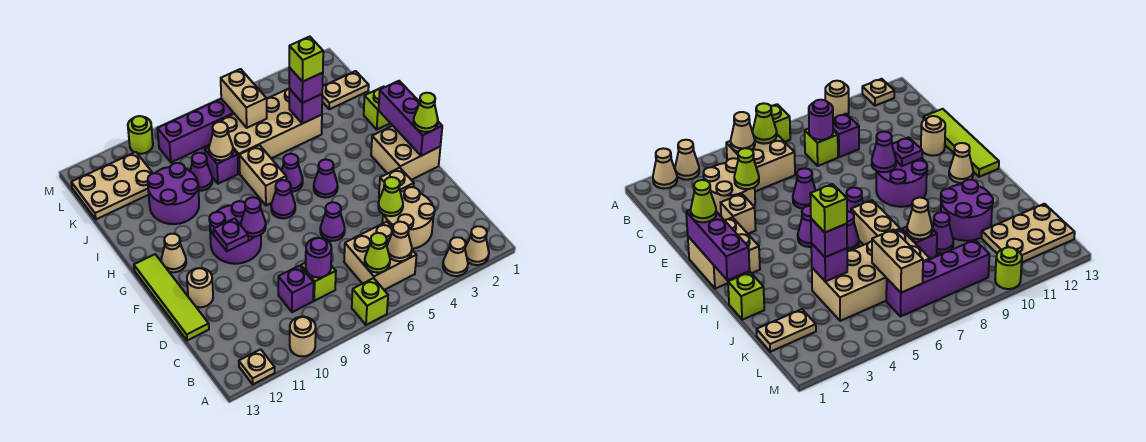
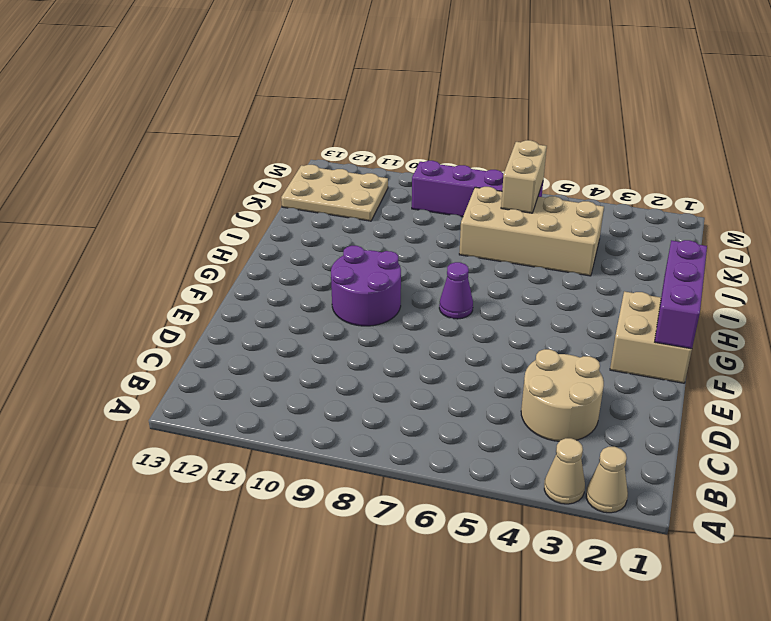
none -> lime 1x1 brick [352,278,388,325]
none -> tan 1x1 round brick [290,317,316,356]
none -> tan 1x1 plate [239,349,275,384]
none -> tan 2x2 brick [344,222,417,290]

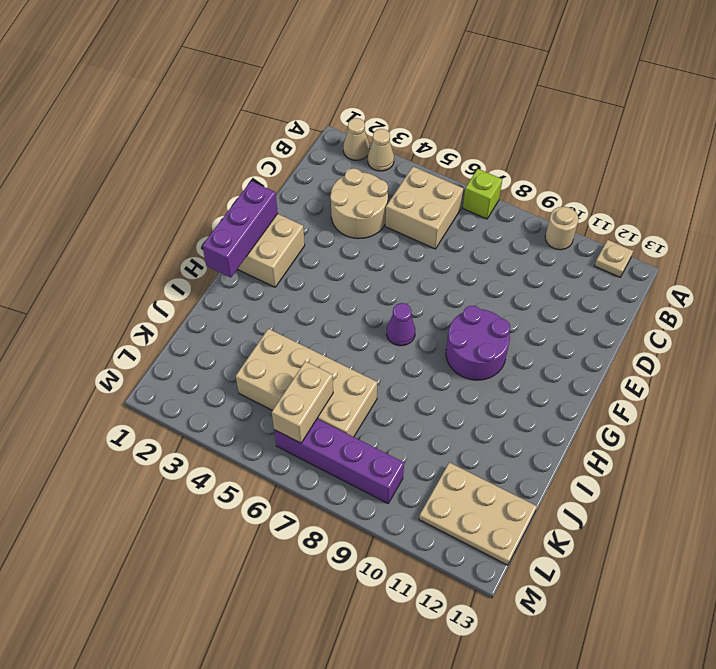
none -> lime 1x1 brick [301,263,336,301]
none -> purple 1x1 brick [278,266,314,312]
none -> lime 1x4 tile [134,254,209,341]
none -> tan 1x1 brick [379,168,414,198]

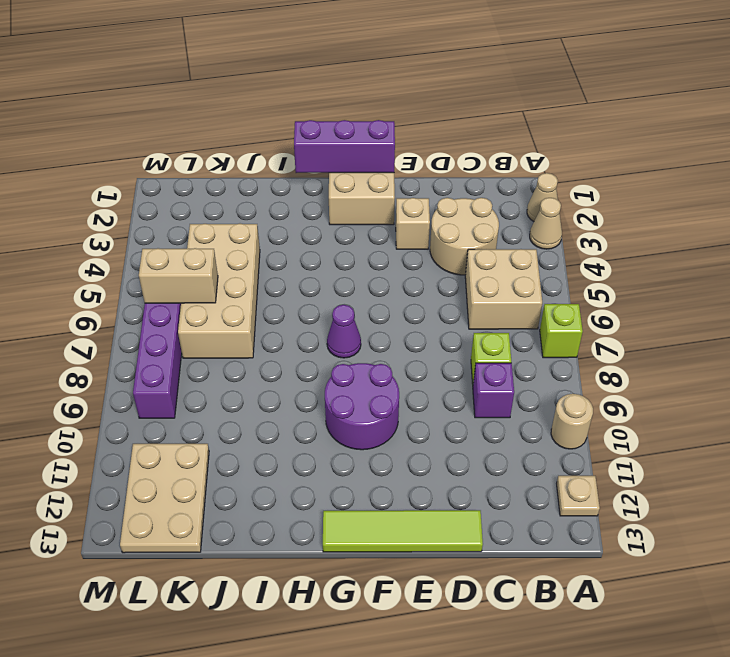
none -> purple 1x1 cone [320,202,345,241]
none -> tan 1x1 round brick [187,268,213,307]
none -> purple 1x1 cone [314,159,338,198]
none -> tan 1x1 cone [161,234,186,272]

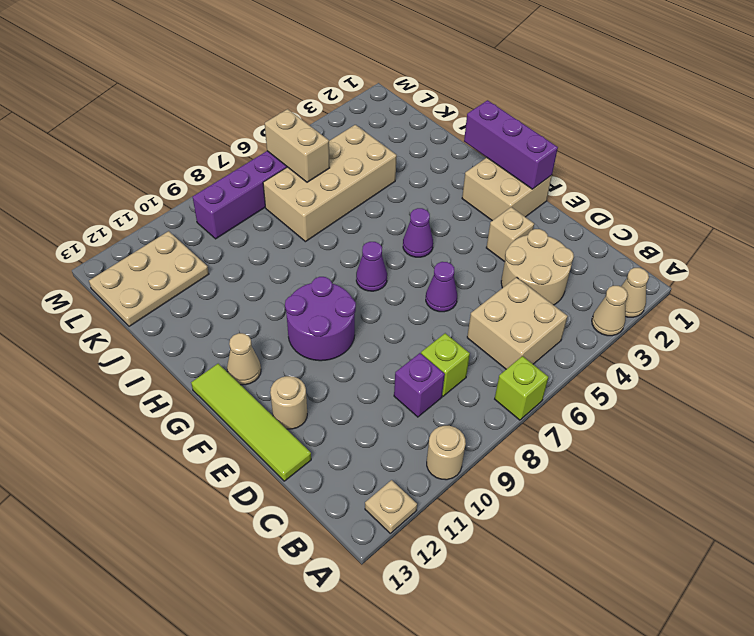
none -> purple 1x1 cone [282,154,303,192]
none -> tan 1x2 brick [239,145,286,205]
none -> lime 1x1 brick [364,87,390,129]
none -> purple 2x2 round brick [148,163,199,224]

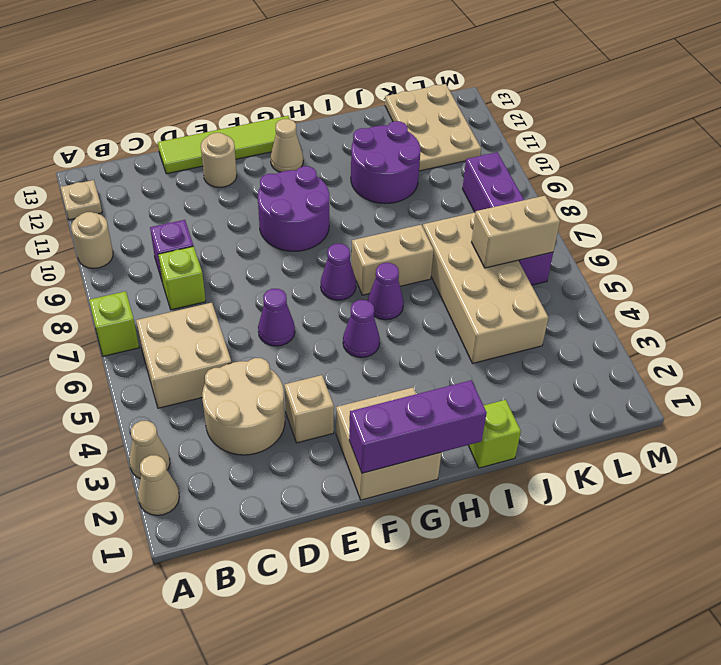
none -> purple 1x1 brick [205,147,238,184]
none -> purple 1x1 cone [190,153,212,191]
none -> tan 1x2 plate [322,71,369,109]
none -> lime 1x1 round brick [128,116,153,154]

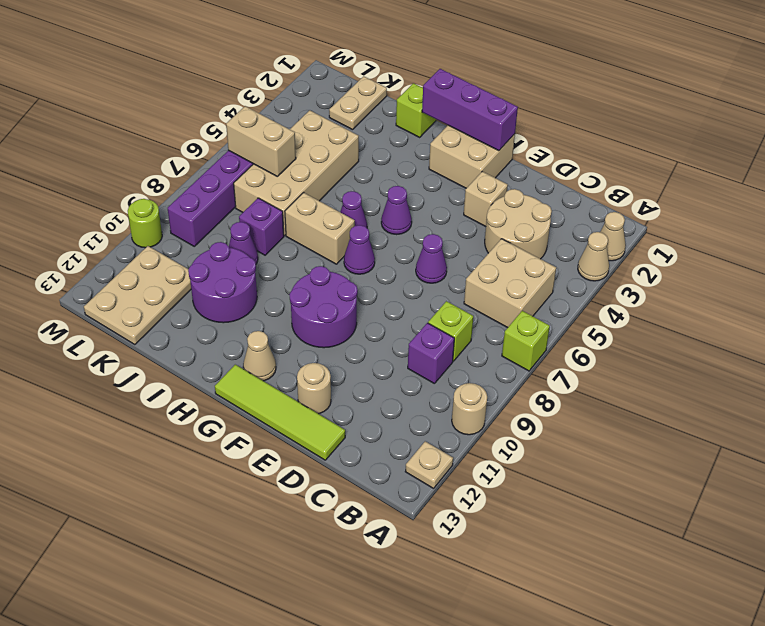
none -> tan 1x1 cone [387,222,412,261]
none -> lime 1x1 cone [365,233,390,273]
none -> purple 1x1 round brick [306,238,332,278]
none -> lime 1x1 cone [378,177,403,216]

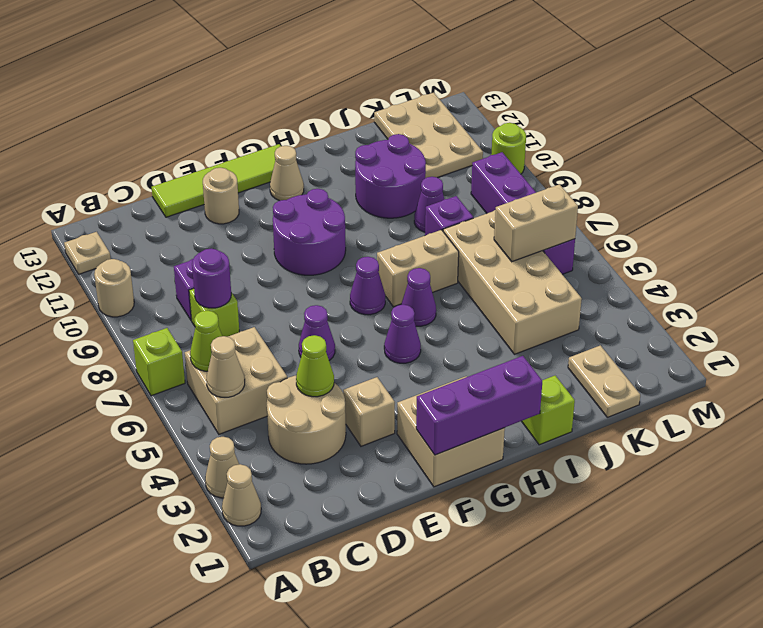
none -> purple 1x1 cone [241,197,266,237]
none -> purple 1x1 plate [214,218,248,251]
none -> purple 1x1 brick [289,89,322,124]
none -> tan 1x1 cone [209,122,233,160]

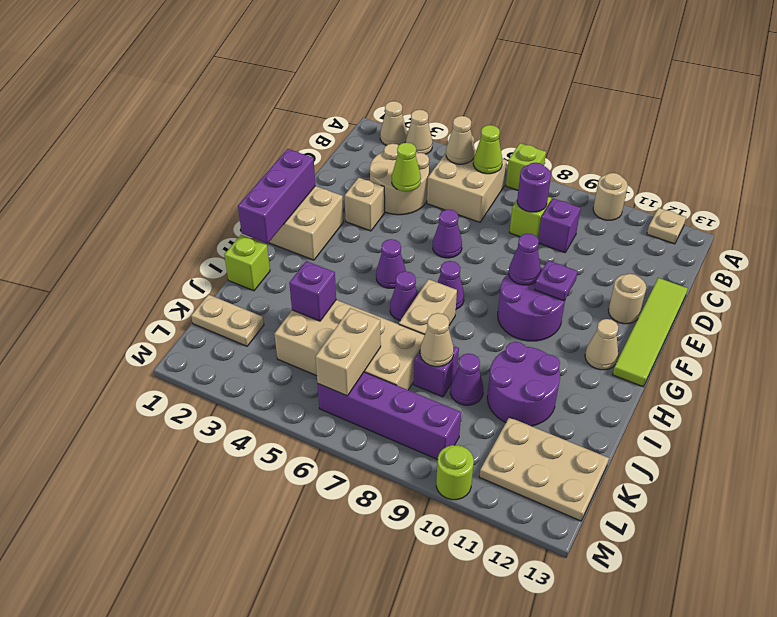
none -> lime 1x1 cone [413,93,438,132]
none -> purple 1x1 brick [289,68,323,103]
none -> lime 1x1 brick [289,37,323,82]

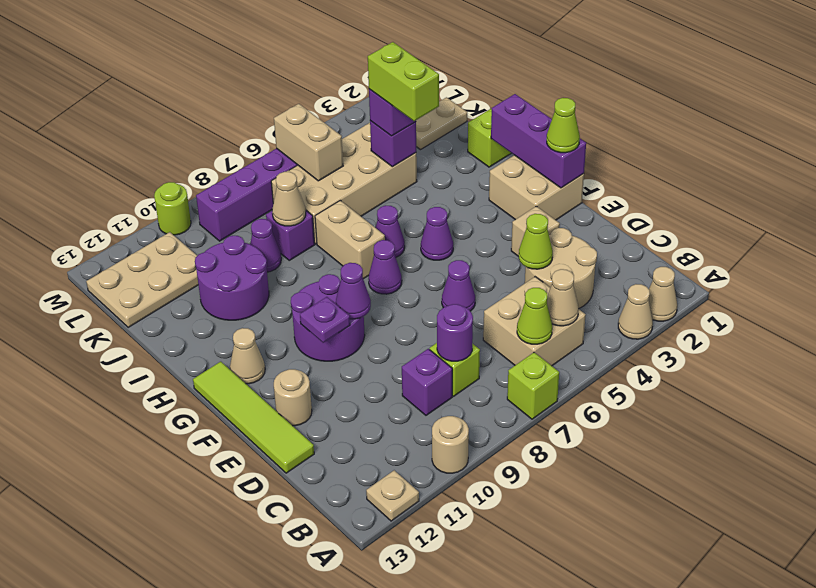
lime 1x2 brick [368,42,439,121] -> lime 1x1 brick [289,37,323,82]

